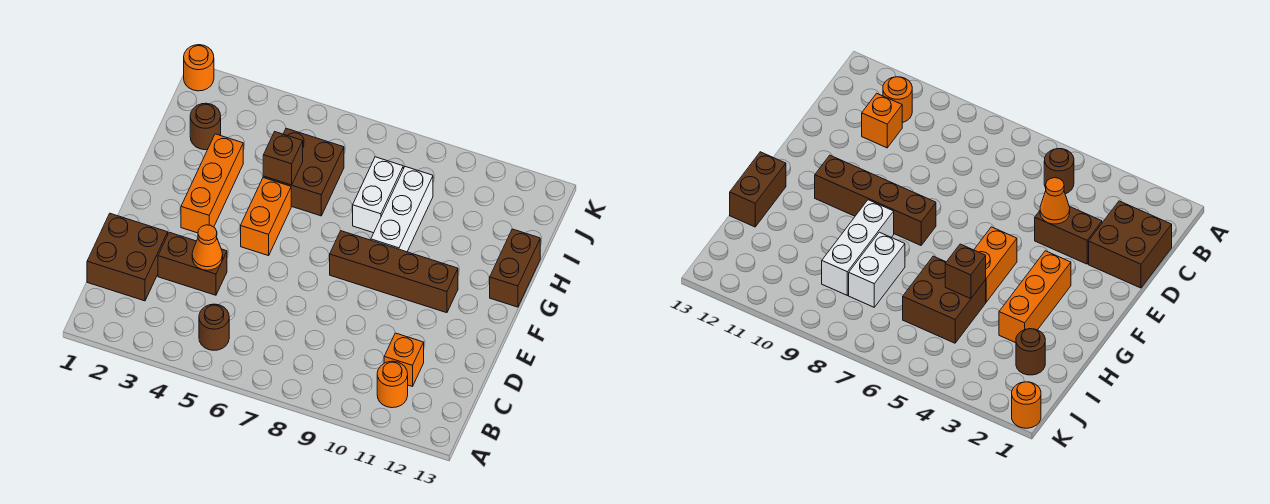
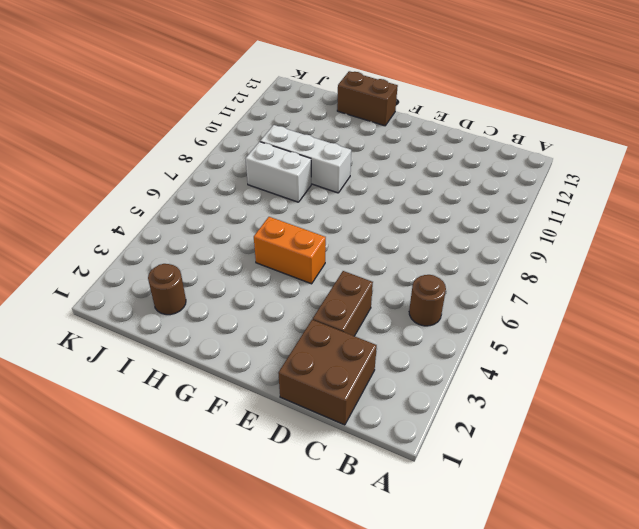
none -> orange 1x1 round brick [377,361,408,408]
none -> orange 1x1 brick [384,333,424,387]
none -> orange 1x3 brick [181,134,243,233]

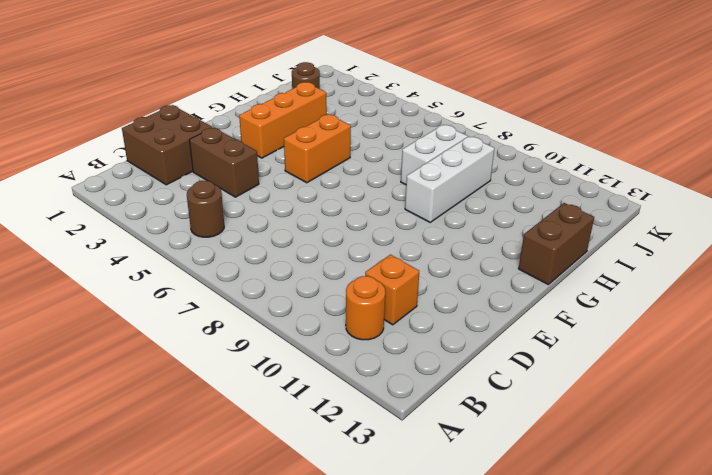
none -> brown 1x4 brick [330,231,458,313]
none -> brown 2x2 brick [263,128,344,216]
none -> orange 1x1 round brick [184,45,214,91]

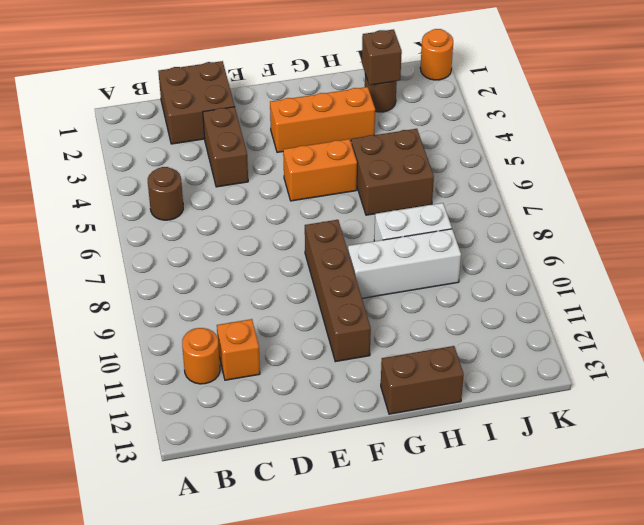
brown 1x1 brick [362,29,402,85] -> brown 1x1 brick moved to [263,132,303,185]
none -> orange 1x1 cone [192,225,223,270]

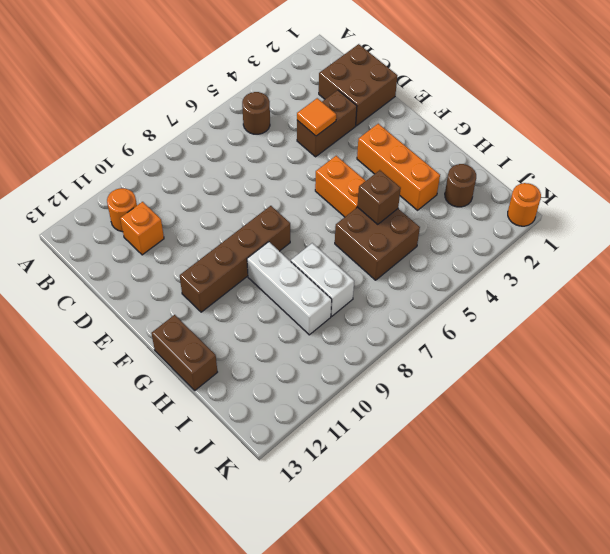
orange 1x1 tile [297,98,336,136] -> orange 1x1 cone [192,225,223,270]

